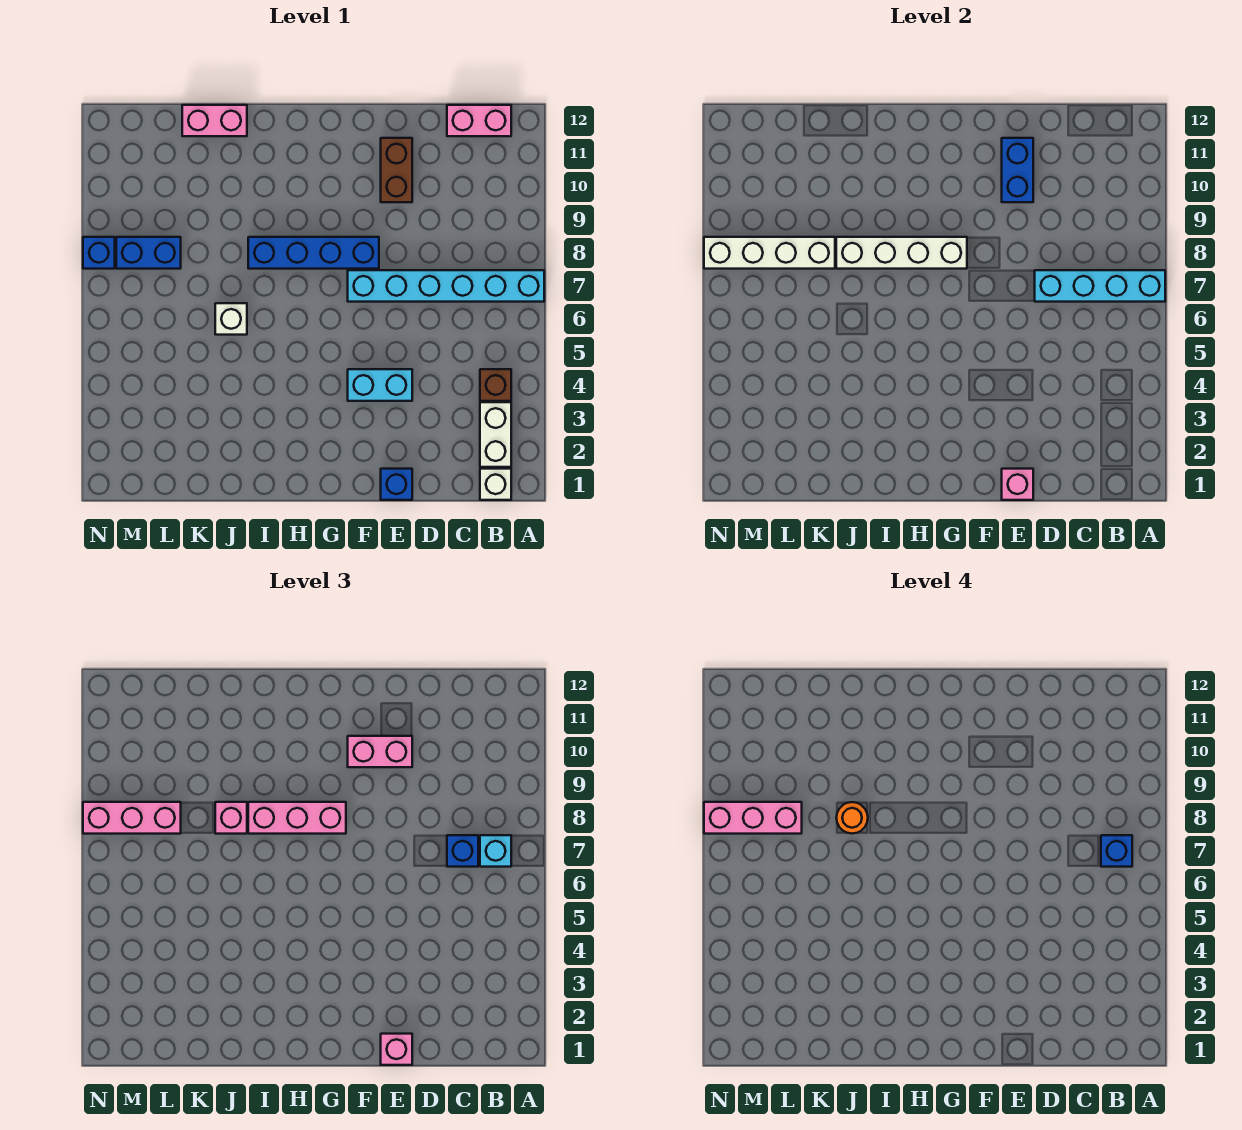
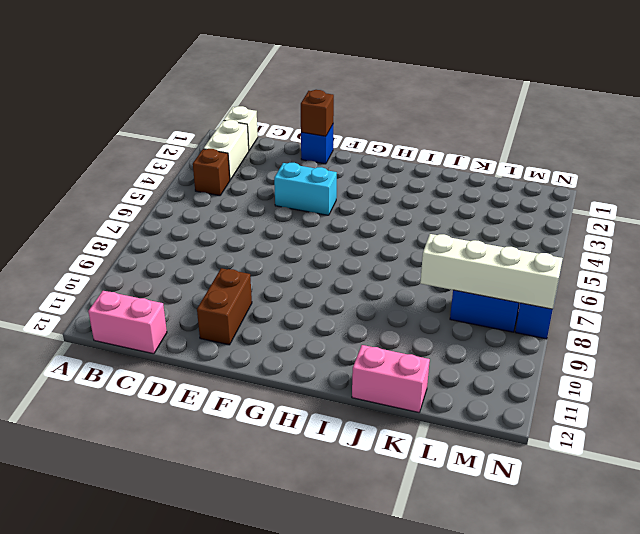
brown 1x1 brick [301,90,334,136] -> pink 1x1 brick [1002,469,1033,500]
none -> cyan 1x6 brick [348,270,544,302]
none -> blue 1x4 brick [248,237,379,269]
none -> white 1x1 brick [215,303,247,335]

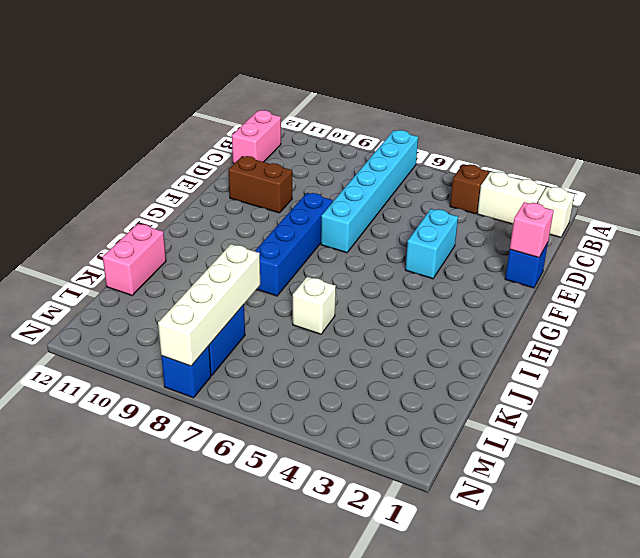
none -> cyan 1x4 brick [1035,270,1165,302]
none -> blue 1x2 brick [1002,138,1033,202]
none -> white 1x4 brick [836,237,967,269]

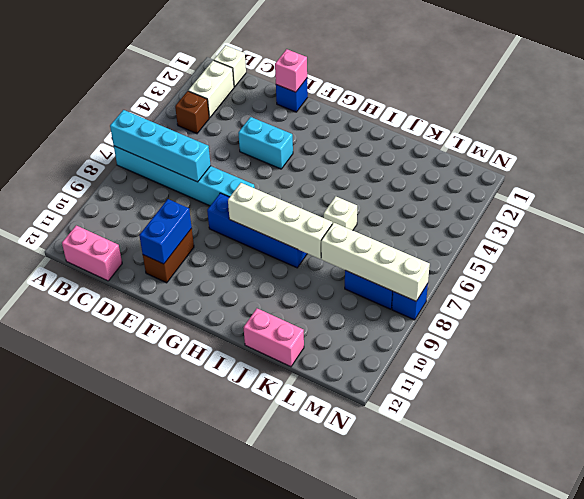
none -> cyan 1x1 brick [480,835,511,867]
none -> blue 1x1 brick [447,835,478,867]
none -> pink 1x1 brick [381,1034,412,1065]

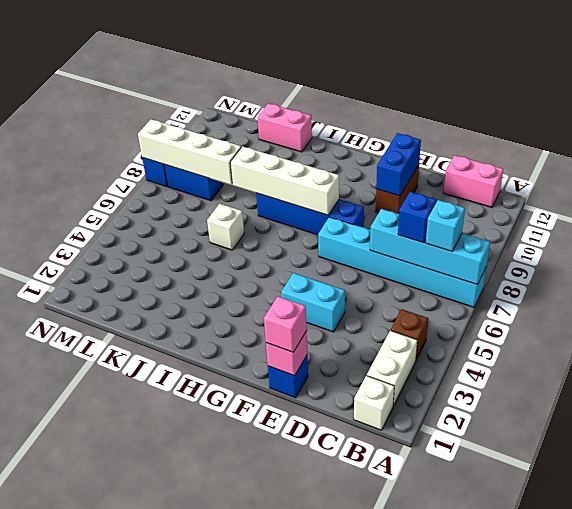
none -> pink 1x2 brick [348,736,412,767]
none -> pink 1x3 brick [248,802,346,834]
none -> pink 1x1 brick [215,802,247,834]

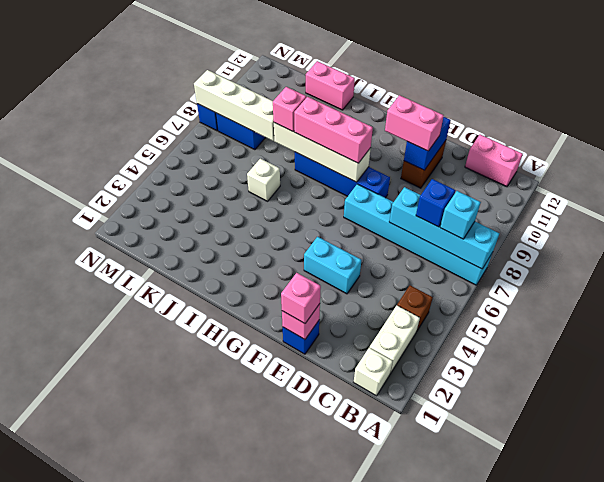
none -> pink 1x3 brick [83,802,181,834]
none -> blue 1x1 brick [1101,835,1132,867]
none -> orange 1x1 round brick [836,802,868,834]

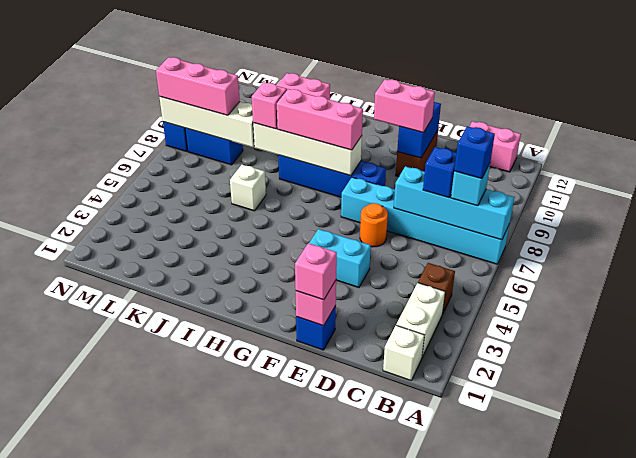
orange 1x1 round brick [360,203,388,247] -> orange 1x1 round brick moved to [836,802,868,834]
none -> pink 1x3 brick [704,802,802,834]

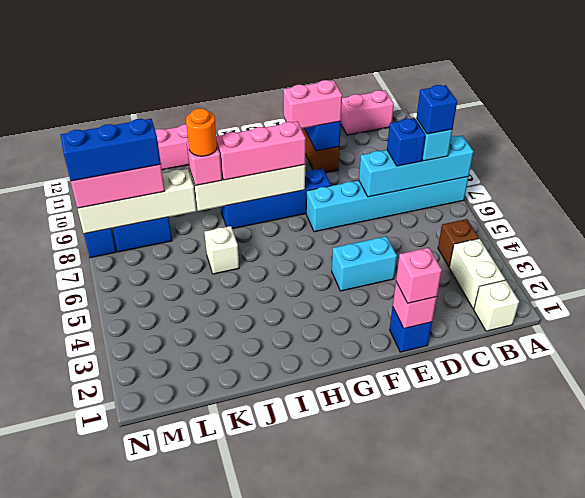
blue 1x3 brick [61,119,161,181] -> pink 1x3 brick [704,802,802,834]

